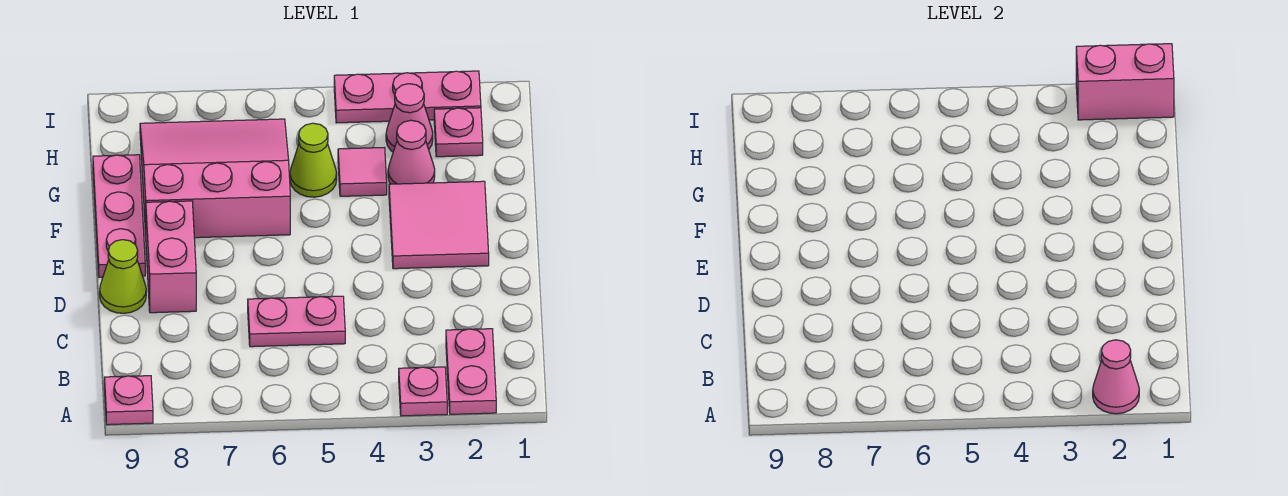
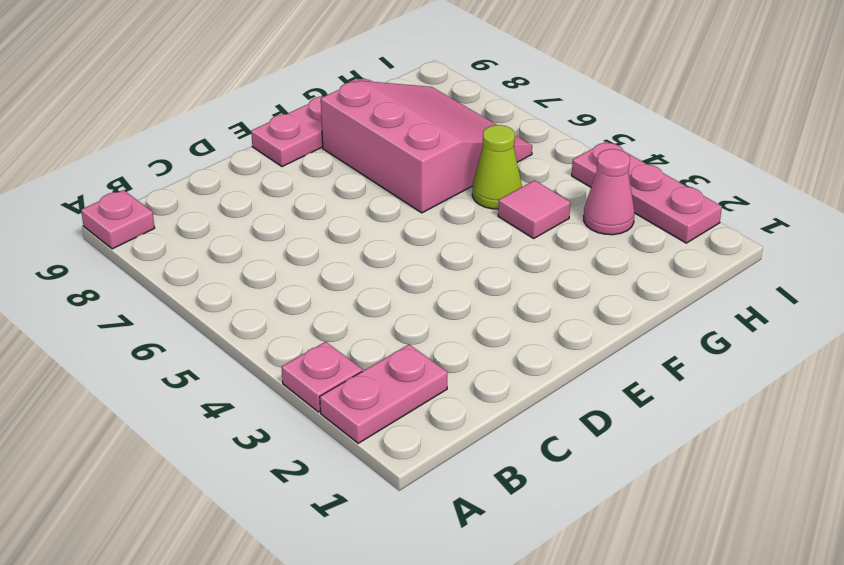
none -> pink 1x2 plate [248,296,345,347]
none -> pink 1x2 brick [146,201,196,313]
none -> lime 1x1 cone [100,240,146,313]

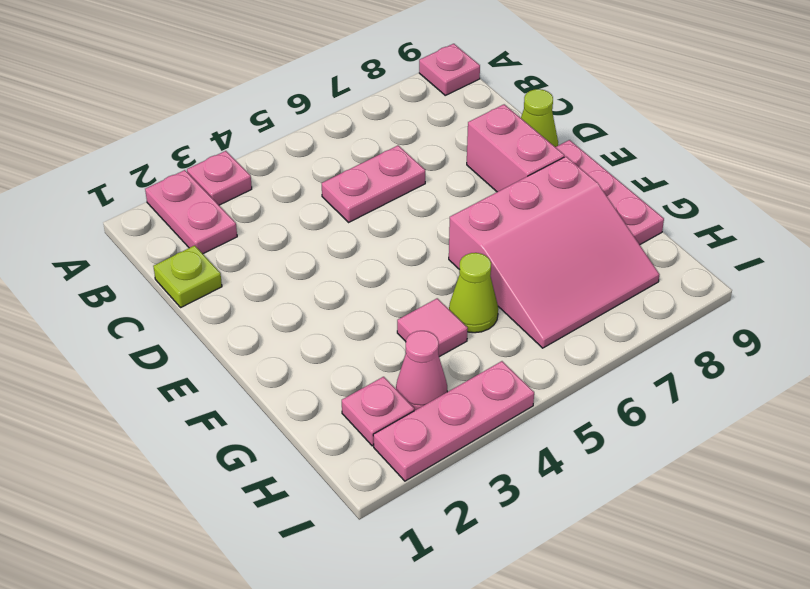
lime 1x1 plate [153,245,222,307] -> none
none -> pink 2x2 tile [389,181,489,269]
none -> pink 1x1 cone [388,120,435,184]
none -> pink 1x1 cone [1093,340,1139,414]

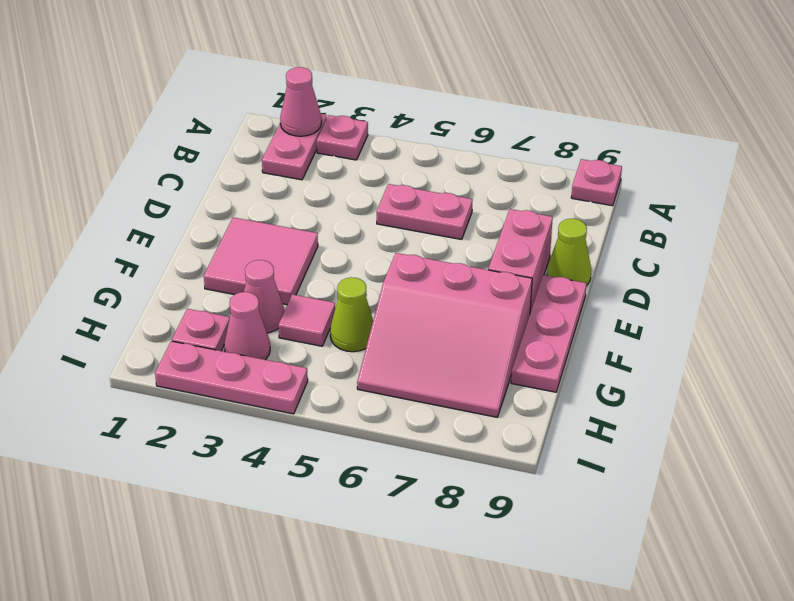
none -> pink 1x2 brick [1076,44,1174,120]

